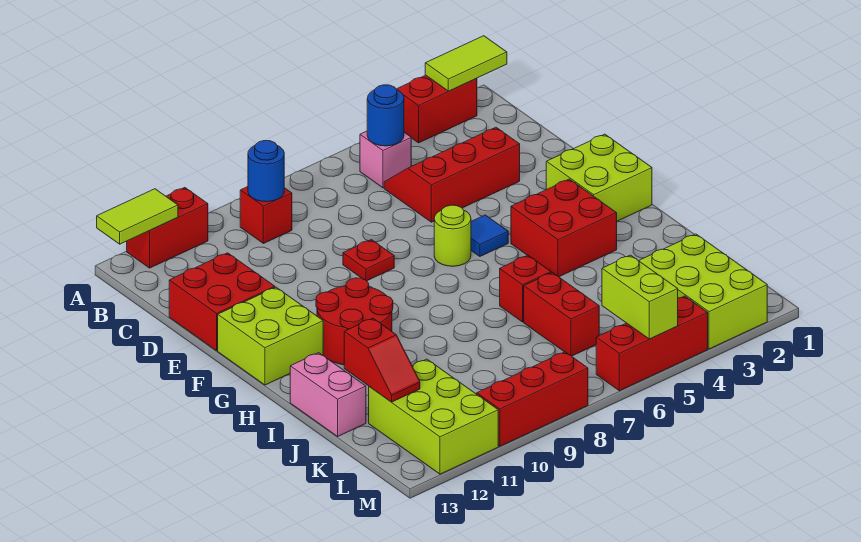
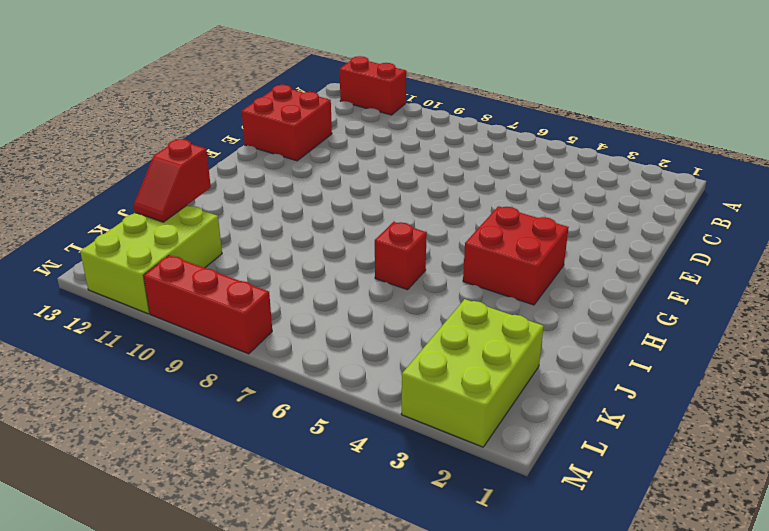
none -> red 1x2 brick [396,75,477,143]
none -> pink 1x1 brick [360,131,411,188]
none -> red 1x1 brick [240,187,292,244]

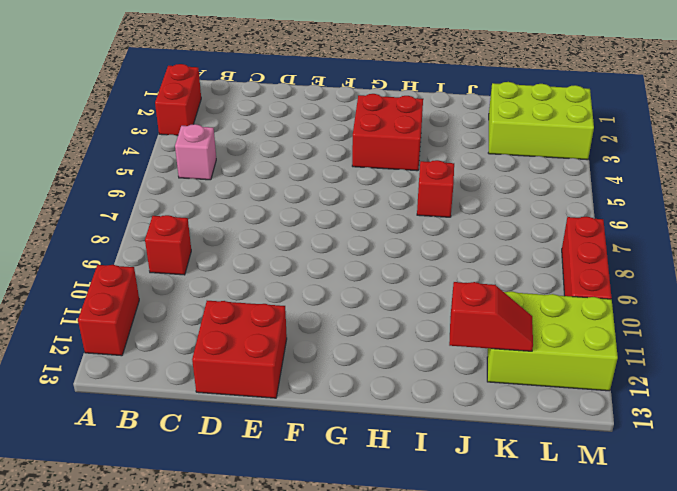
none -> red 2x3 slope [384,127,520,222]
none -> red 1x1 plate [343,240,394,281]
none -> lime 2x2 brick [546,134,652,221]

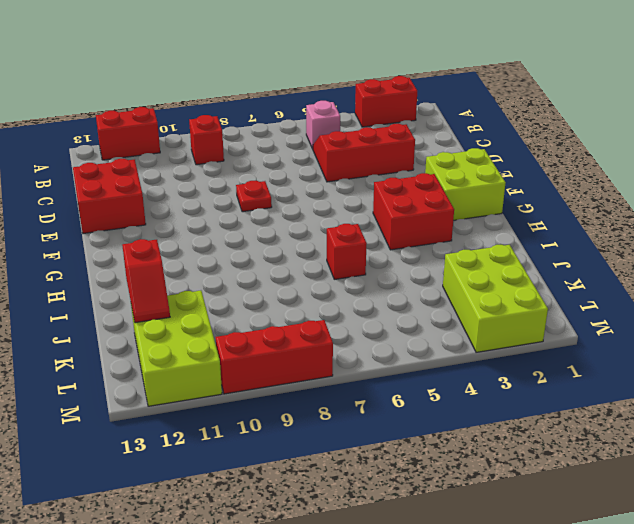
none -> blue 1x1 tile [471,215,508,256]
none -> lime 1x1 round brick [434,205,471,266]
none -> lime 2x2 brick [218,287,323,385]

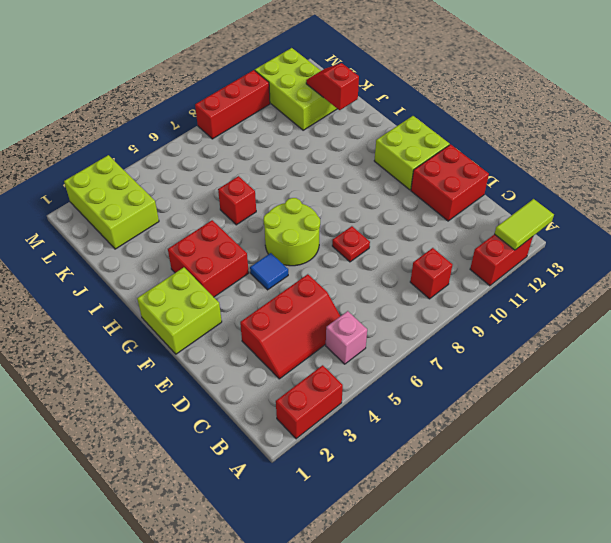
lime 2x2 round brick [263,198,320,266] -> lime 1x1 round brick [434,205,471,266]
none -> red 2x2 round brick [316,278,393,365]
none -> pink 1x2 brick [290,353,366,436]
none -> red 1x2 brick [524,273,599,356]

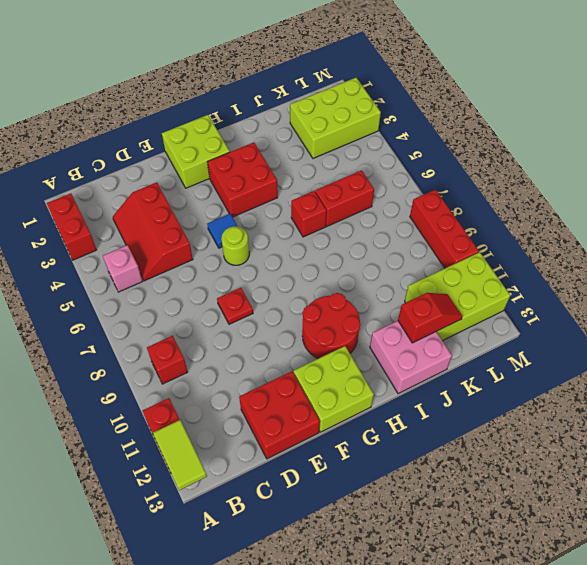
pink 2x2 brick [370,321,452,394] -> pink 1x2 brick [290,353,366,436]
none -> red 1x3 brick [596,296,708,391]
none -> lime 1x2 tile [425,36,507,91]
none -> blue 1x1 round brick [367,85,404,146]

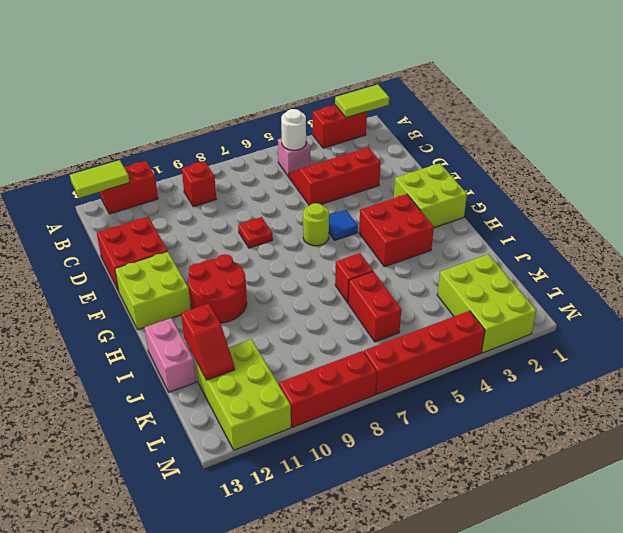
white 1x1 round brick [281,109,307,150] -> blue 1x1 round brick [367,85,404,146]
red 1x4 brick [364,311,485,394] -> red 1x3 brick [596,296,708,391]
none -> blue 1x1 round brick [248,141,284,202]
none -> lime 1x2 brick [602,255,678,339]

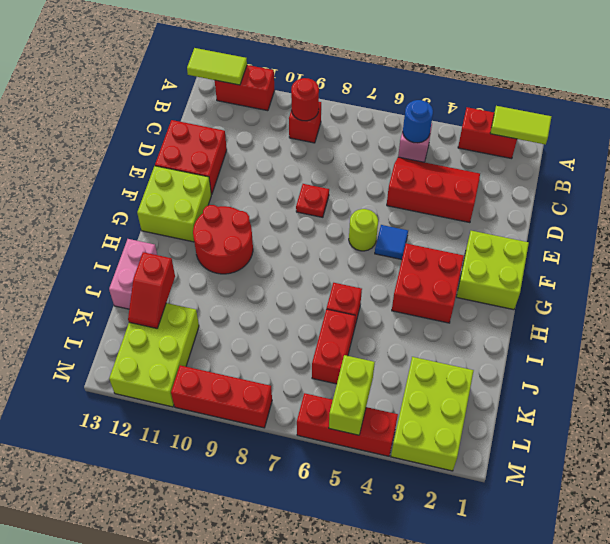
red 1x1 round brick [291,78,319,121] -> blue 1x1 round brick [248,141,284,202]

